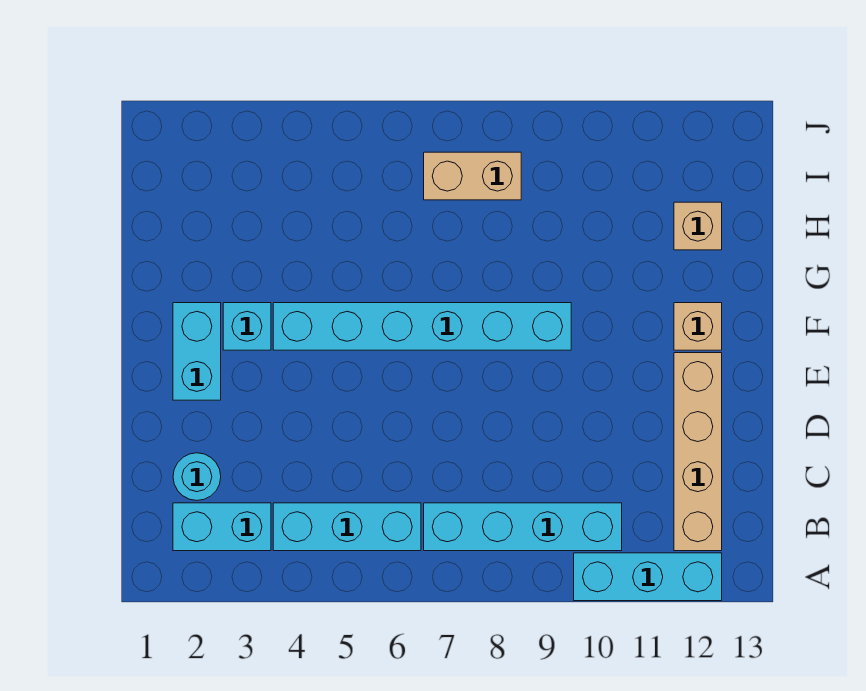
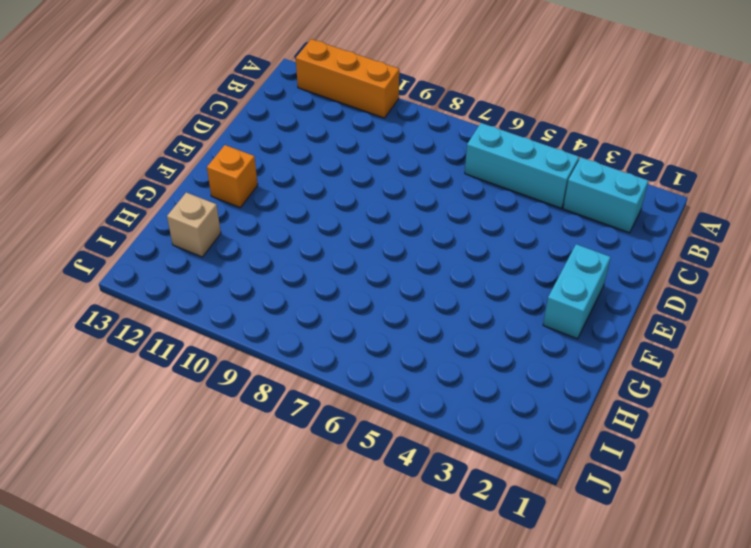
orange 1x3 brick [296,39,399,118] -> cyan 1x3 brick [574,553,722,601]
orange 1x1 brick [207,145,258,207] -> tan 1x1 brick [674,303,722,350]
none -> cyan 1x4 brick [424,503,622,551]
none -> tan 1x4 brick [674,353,722,551]
none -> cyan 1x1 round brick [173,453,221,500]

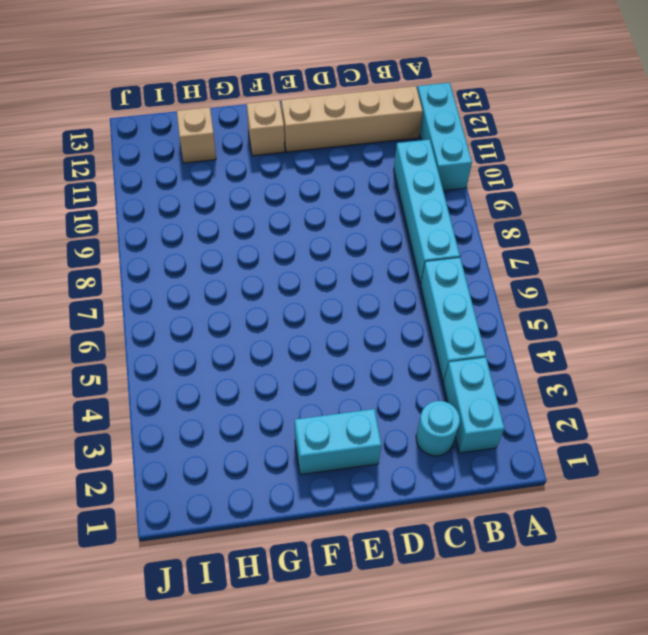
none -> cyan 1x1 brick [223,303,271,350]
none -> cyan 1x6 brick [273,303,571,350]
none -> tan 1x2 brick [424,152,521,200]

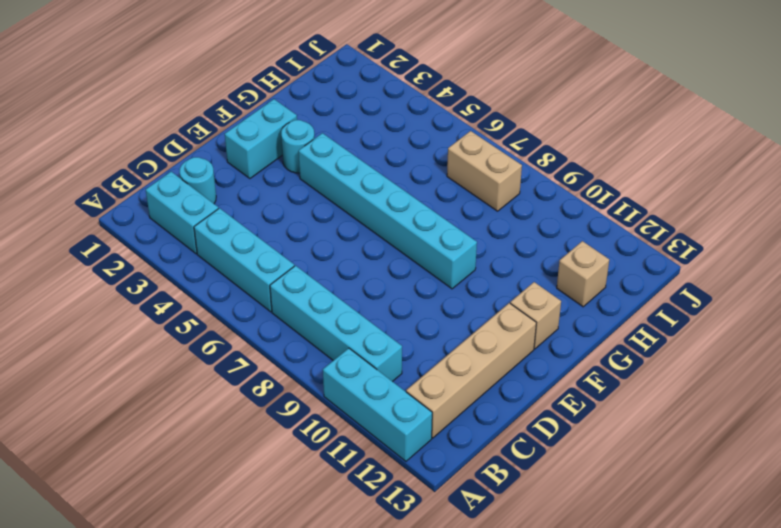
cyan 1x1 round brick [281,120,314,173] -> cyan 1x1 brick [223,303,271,350]

